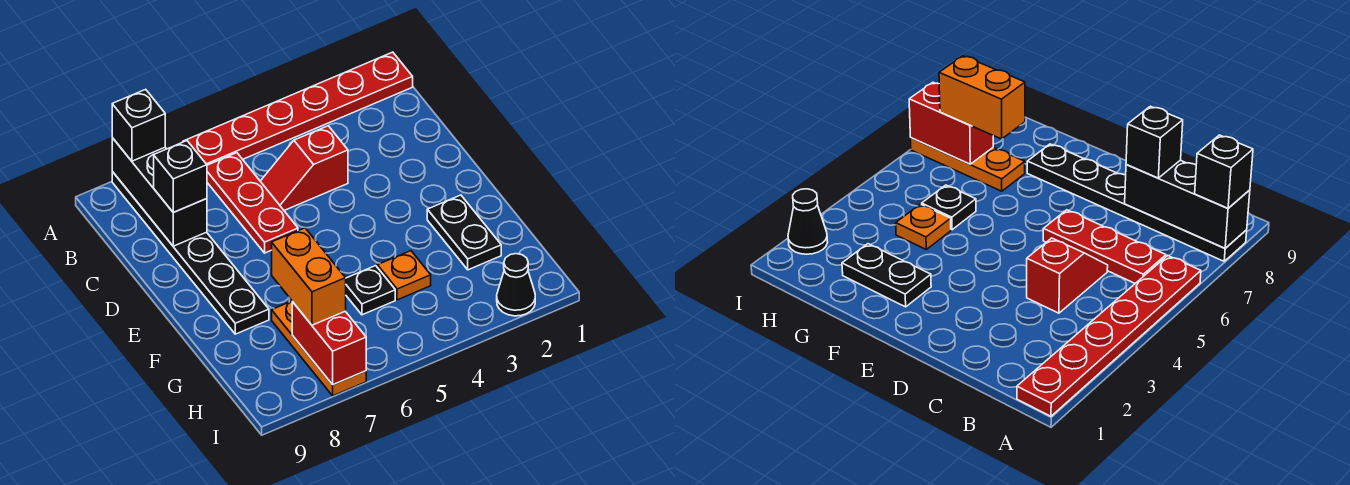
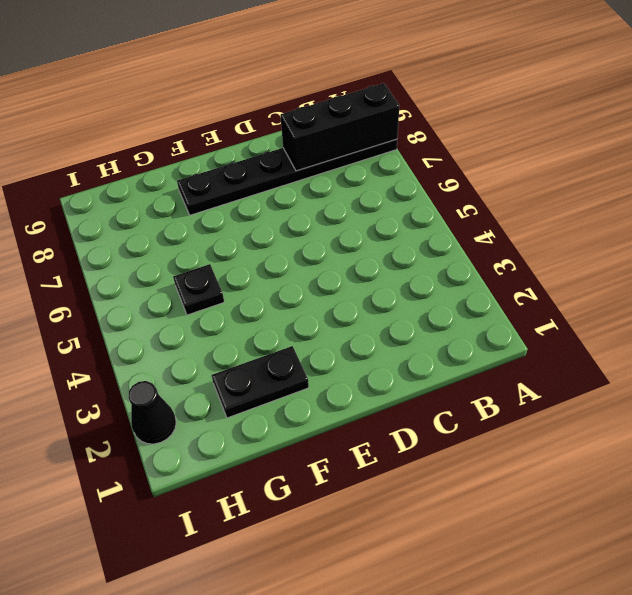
none -> red 1x6 plate [183,52,413,165]
none -> red 1x3 plate [207,153,298,253]
none -> red 1x2 slope [260,126,348,210]

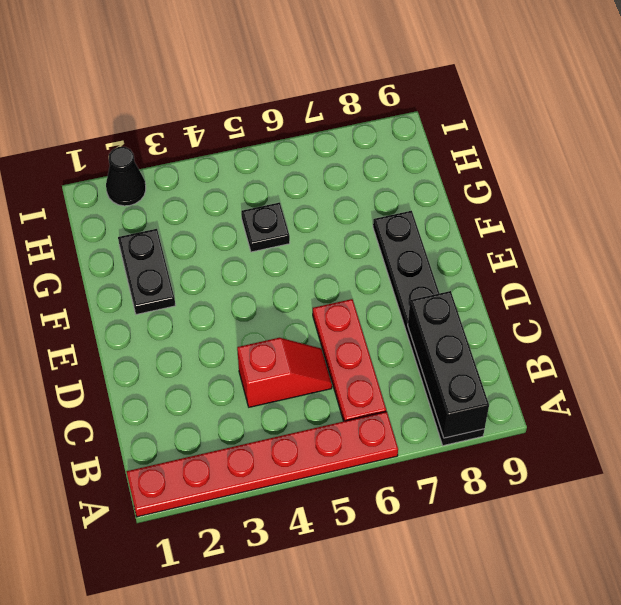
none -> orange 1x1 plate [377,251,431,300]
none -> orange 1x3 plate [272,301,366,396]
none -> red 1x2 brick [292,302,366,385]

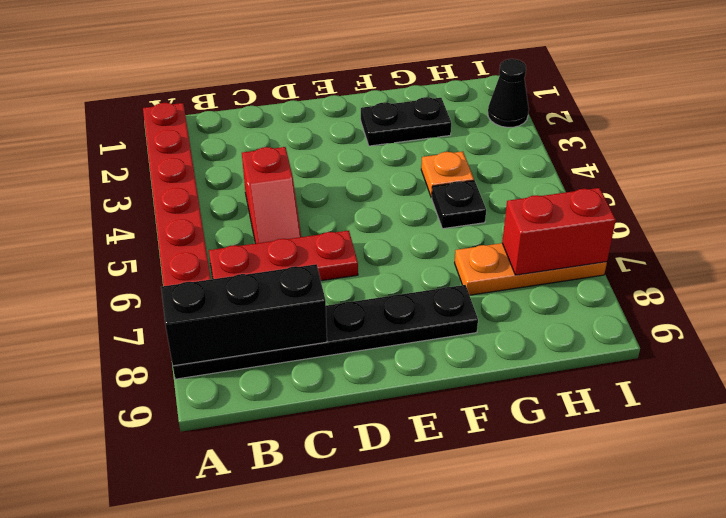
none -> black 1x1 brick [112,89,165,161]
none -> black 1x1 brick [154,141,207,212]
none -> orange 1x2 brick [272,228,346,325]

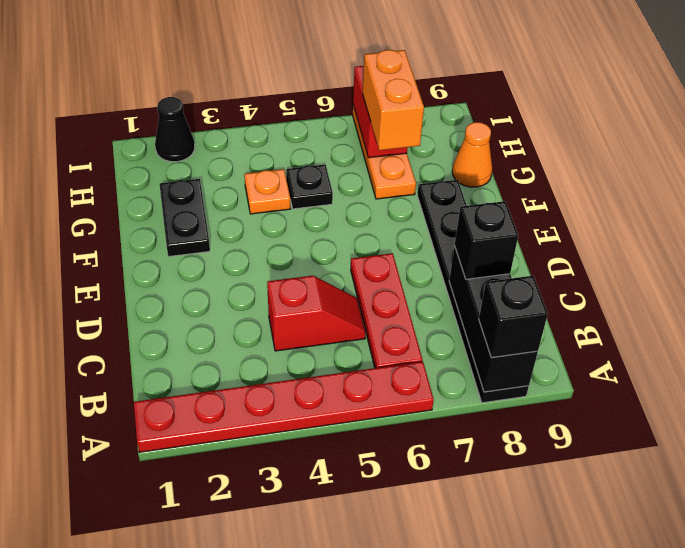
orange 1x1 cone [452,122,492,187] -> none

